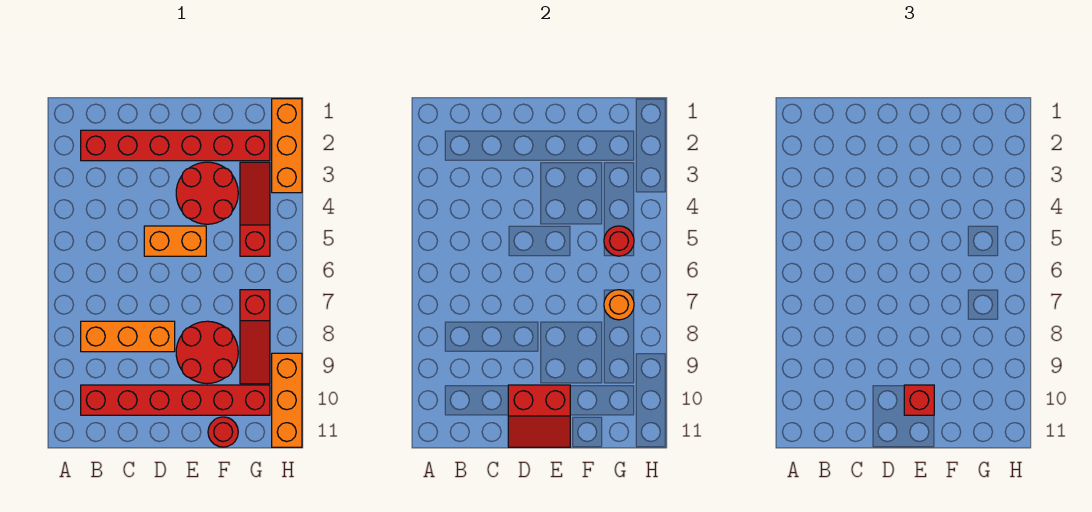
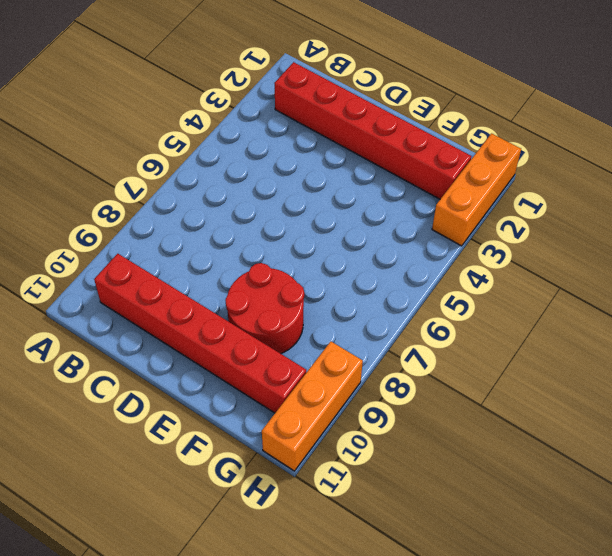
none -> orange 1x3 brick [81,321,175,352]
none -> orange 1x2 brick [144,226,206,256]
none -> red 2x2 round brick [176,162,238,224]

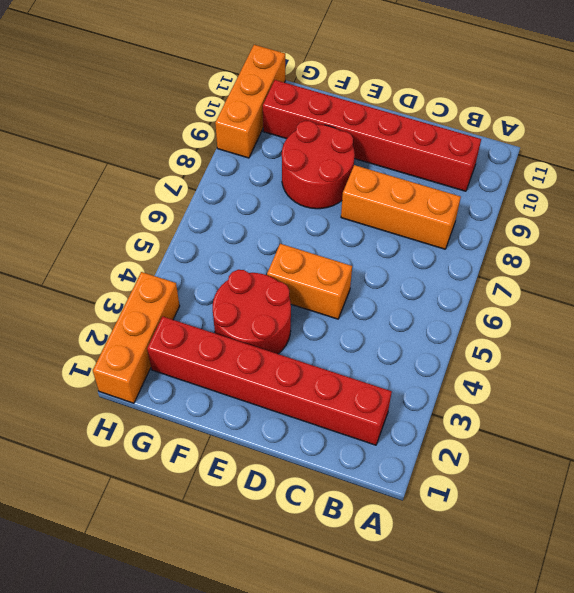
none -> red 1x1 round brick [208,417,238,447]
none -> red 1x3 slope [240,162,270,256]
none -> red 1x3 slope [240,290,270,384]

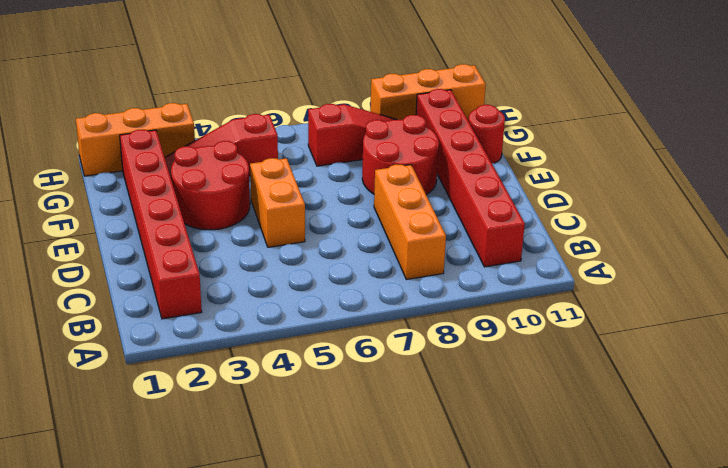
none -> red 2x2 slope [508,385,570,447]
none -> red 1x1 round brick [604,226,634,256]
none -> orange 1x1 round brick [604,290,634,320]

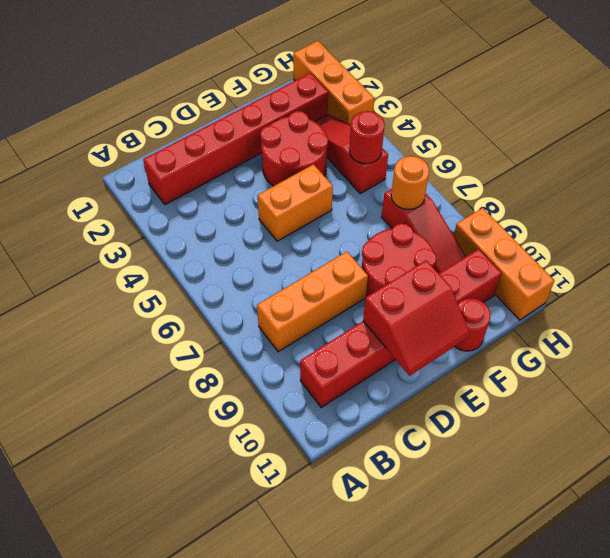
none -> red 1x1 brick [904,385,934,415]

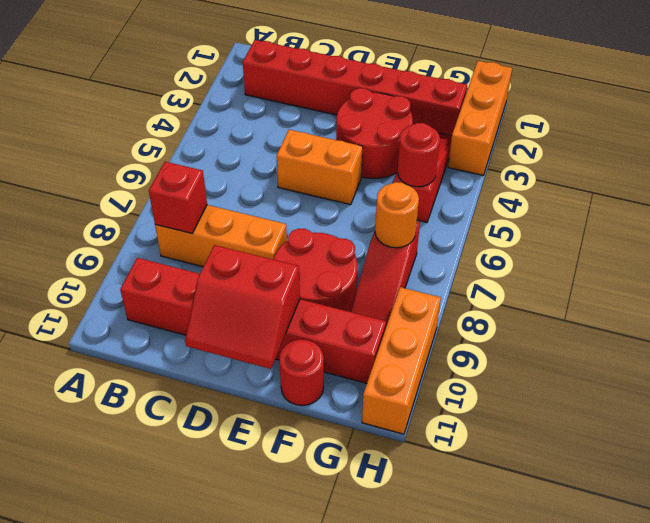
red 1x1 brick [149,162,207,233] -> red 1x1 brick moved to [904,385,934,415]

